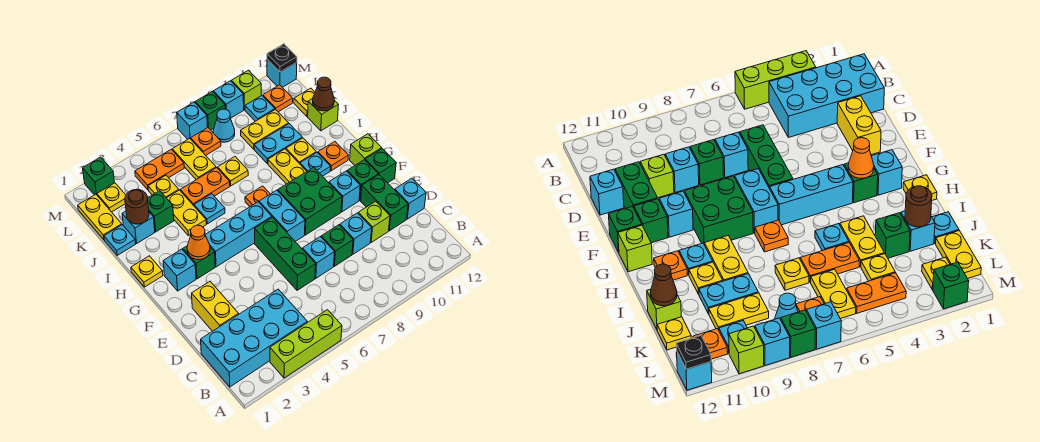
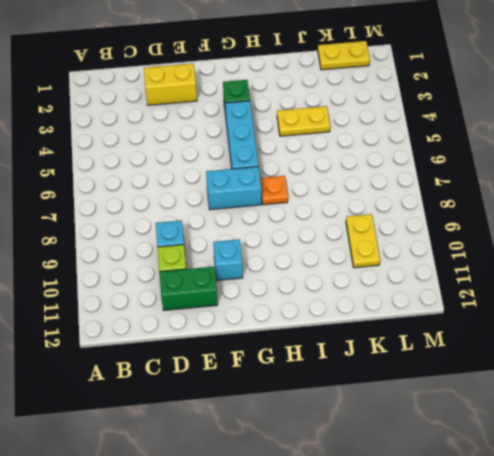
none -> lime 1x3 brick [270,310,342,378]
none -> cyan 2x4 brick [201,289,307,387]
none -> green 1x3 brick [255,217,316,290]
none -> cyan 1x1 brick [302,237,334,278]

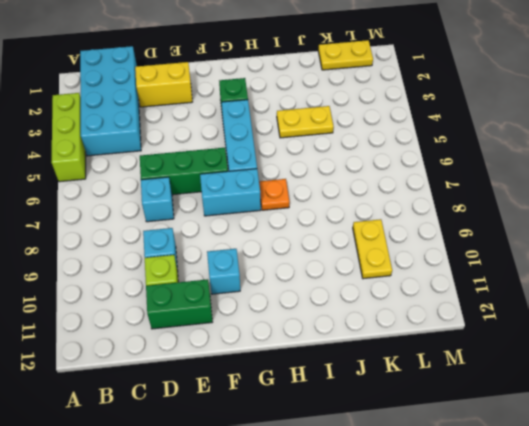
none -> green 1x1 brick [321,225,353,266]
none -> cyan 1x1 brick [395,178,426,219]
none -> green 2x2 brick [278,167,342,235]
none -> green 1x1 brick [347,160,378,200]

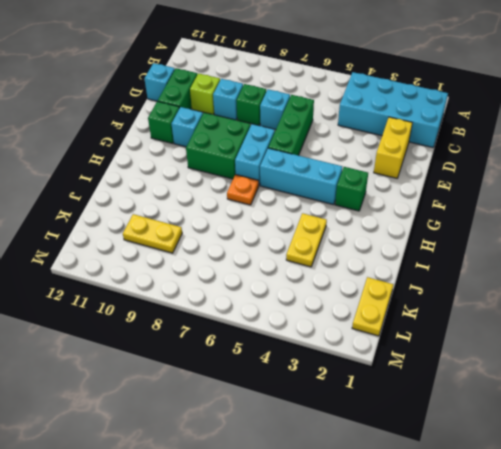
none -> lime 1x3 brick [270,310,342,378]
none -> green 1x1 brick [365,149,396,183]
none -> cyan 1x1 brick [163,249,196,291]
none -> lime 1x1 brick [350,134,382,165]

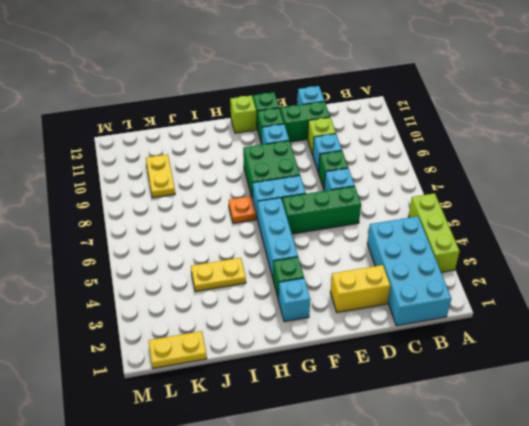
none -> yellow 1x1 plate [131,256,163,287]
none -> yellow 1x2 plate [268,149,307,184]
none -> cyan 1x1 plate [300,153,331,176]
none -> orange 1x1 plate [318,142,348,171]

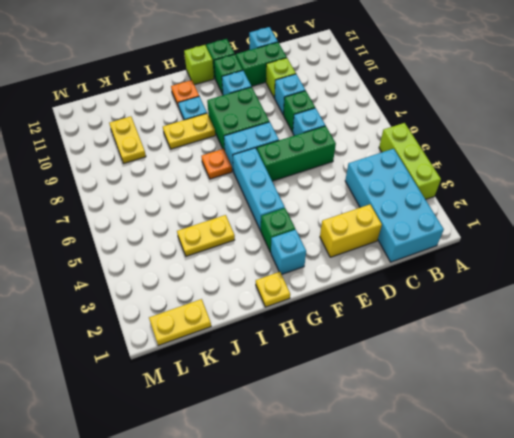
none -> cyan 1x1 plate [194,194,225,224]
none -> yellow 1x1 plate [286,138,316,164]
none -> cyan 1x1 plate [104,225,136,255]
none -> cyan 1x1 brick [122,211,155,243]

